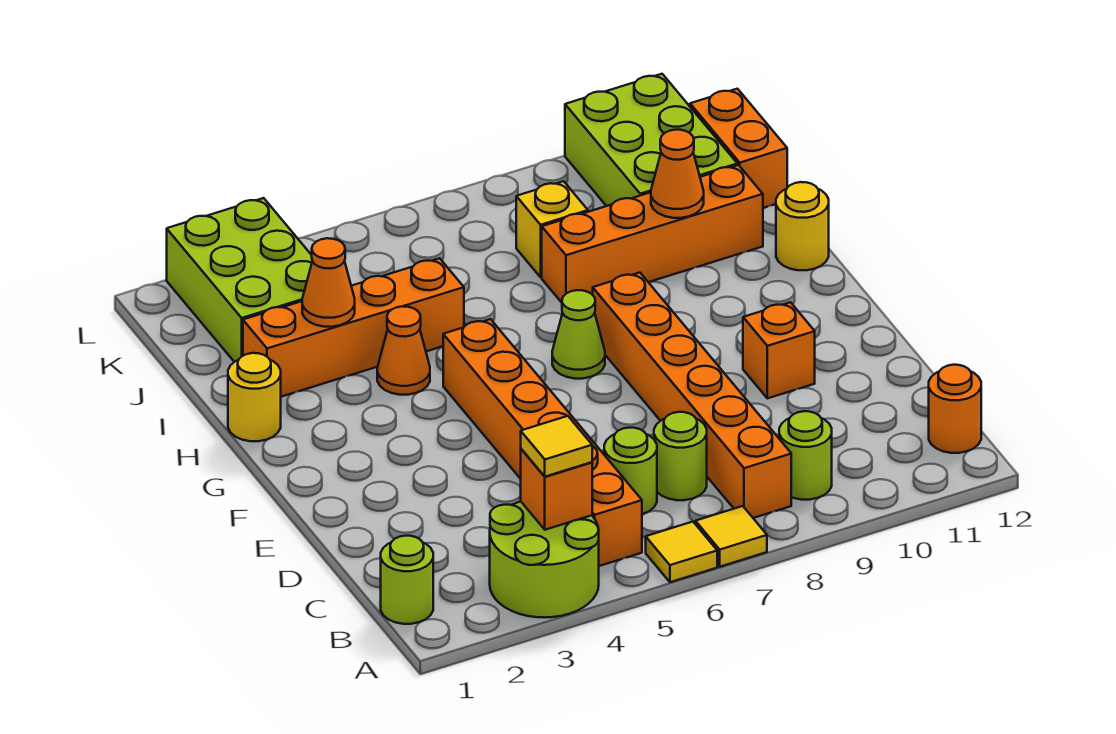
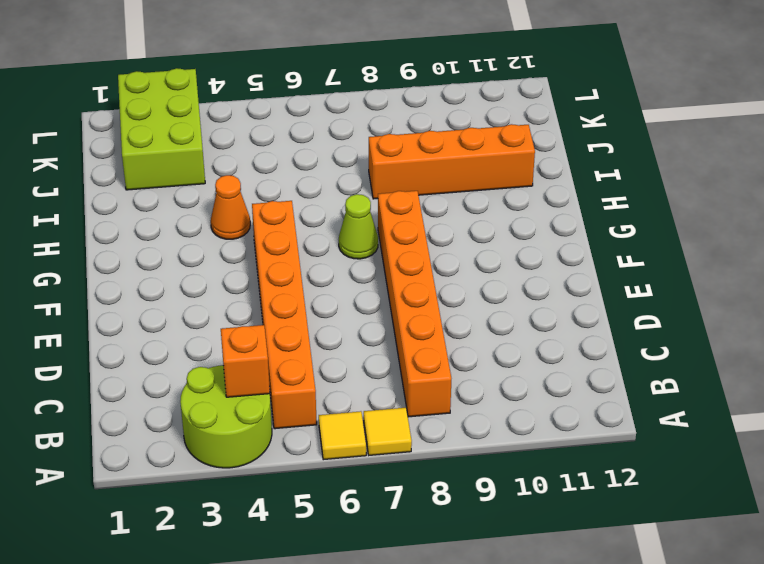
none -> lime 1x1 round brick [381,536,433,624]
none -> lime 1x1 round brick [779,411,832,500]
none -> orange 1x1 round brick [929,365,981,453]

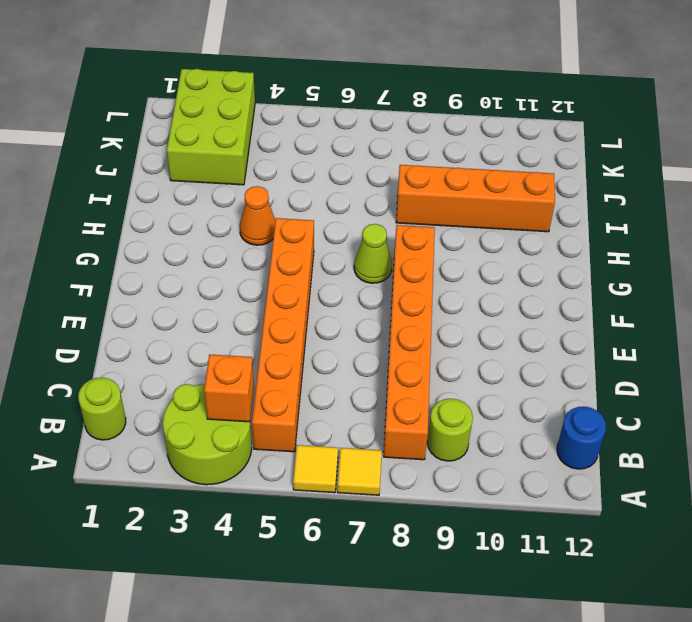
blue 1x1 round brick [557,407,606,469] -> orange 1x1 round brick [929,365,981,453]
none -> lime 1x1 round brick [604,428,657,514]
none -> lime 1x1 round brick [654,412,707,500]
none -> orange 1x1 brick [743,302,815,398]

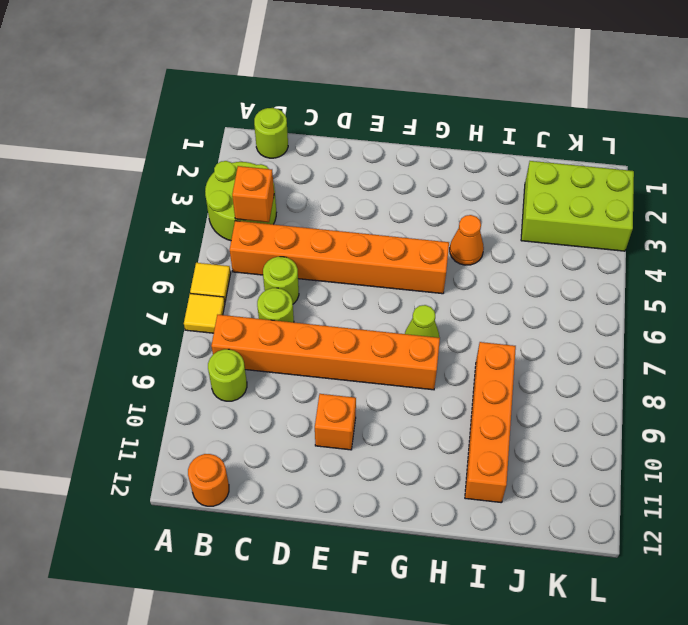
none -> yellow 1x1 round brick [228,353,281,441]
none -> yellow 1x1 round brick [776,182,829,270]
none -> orange 1x4 brick [243,258,464,397]

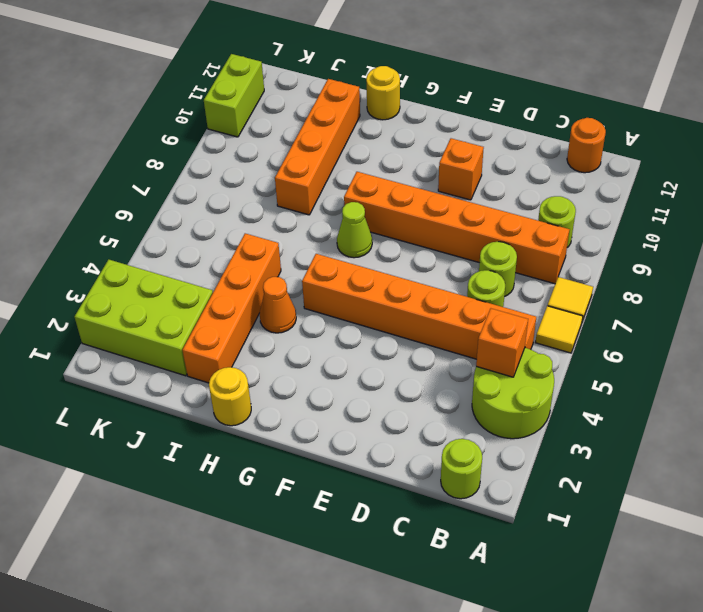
lime 1x2 brick [204,54,264,137] -> lime 2x3 brick [565,74,737,206]
none -> yellow 1x1 brick [516,181,588,277]
none -> orange 1x2 brick [690,89,787,208]
none -> orange 1x1 cone [302,238,355,327]

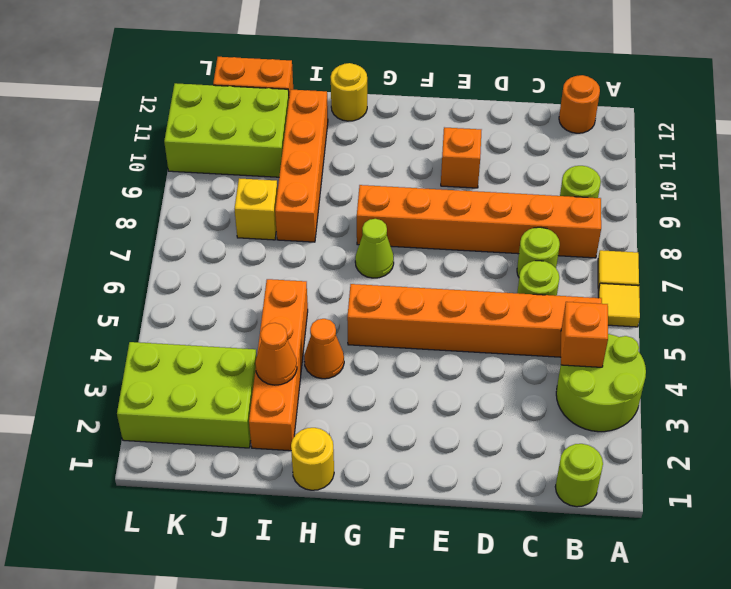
none -> orange 1x1 cone [651,130,704,218]
none -> yellow 1x1 tile [521,416,592,477]

